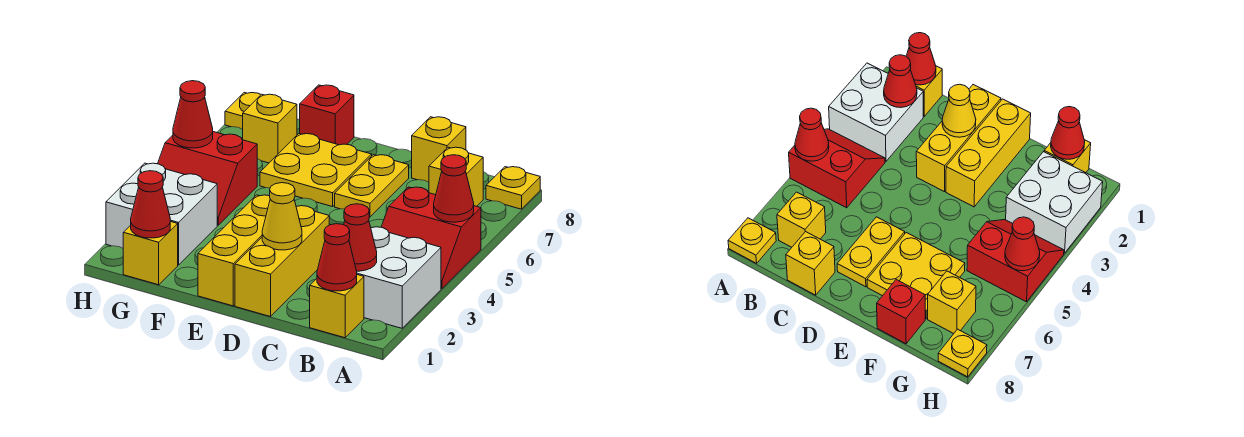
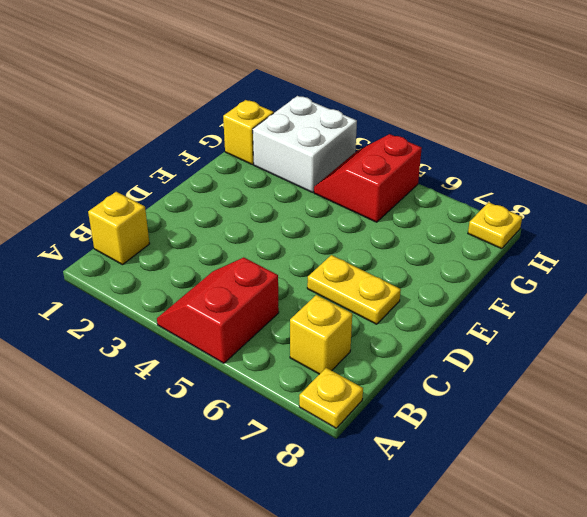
none -> white 2x2 brick [357,227,441,328]
none -> yellow 1x1 brick [412,117,466,182]
none -> yellow 1x3 brick [235,206,329,317]

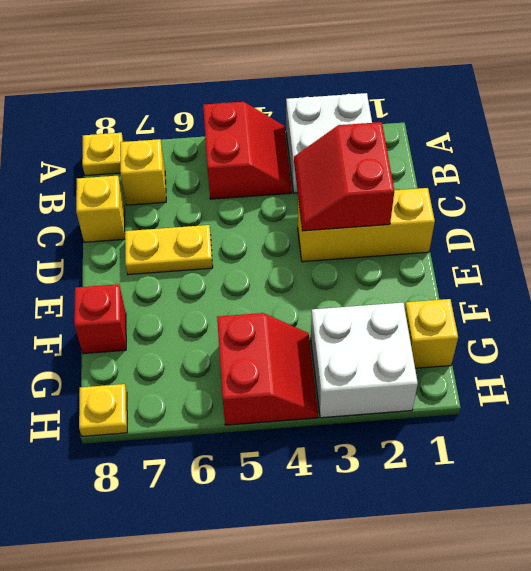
red 2x2 slope [294,122,394,231] -> yellow 1x1 cone [262,183,302,250]
none -> yellow 1x1 brick [310,275,364,338]
none -> yellow 1x3 brick [198,195,270,306]
none -> yellow 2x2 plate [260,134,372,207]

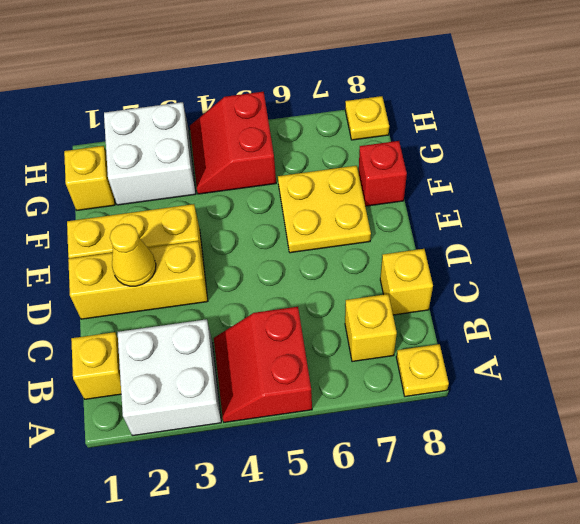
none -> yellow 1x2 plate [335,155,409,217]
none -> yellow 1x1 brick [243,94,297,163]
none -> red 1x1 cone [434,155,474,222]

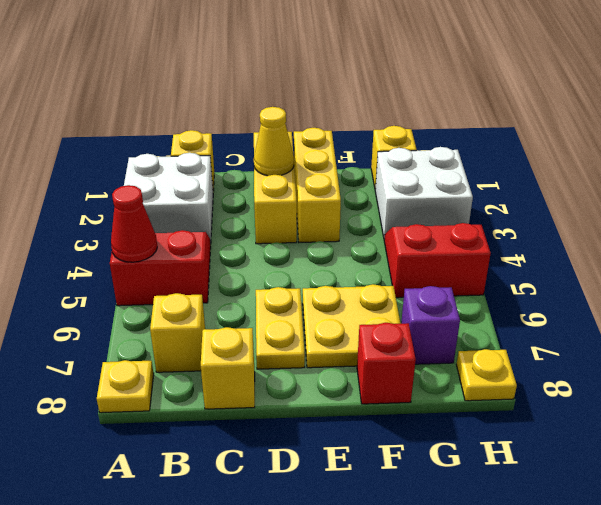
purple 1x1 brick [401,286,460,364] -> yellow 1x1 brick [243,94,297,163]
none -> red 1x1 cone [317,224,357,291]
none -> red 1x1 cone [344,204,377,271]
none -> red 1x1 cone [131,171,170,238]

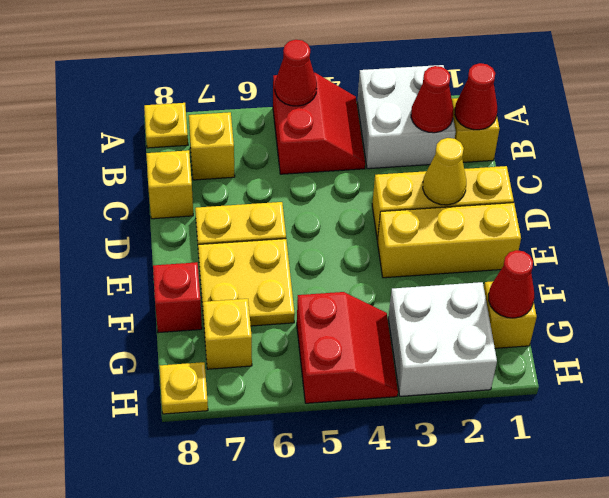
none -> red 1x1 cone [173,81,213,148]

